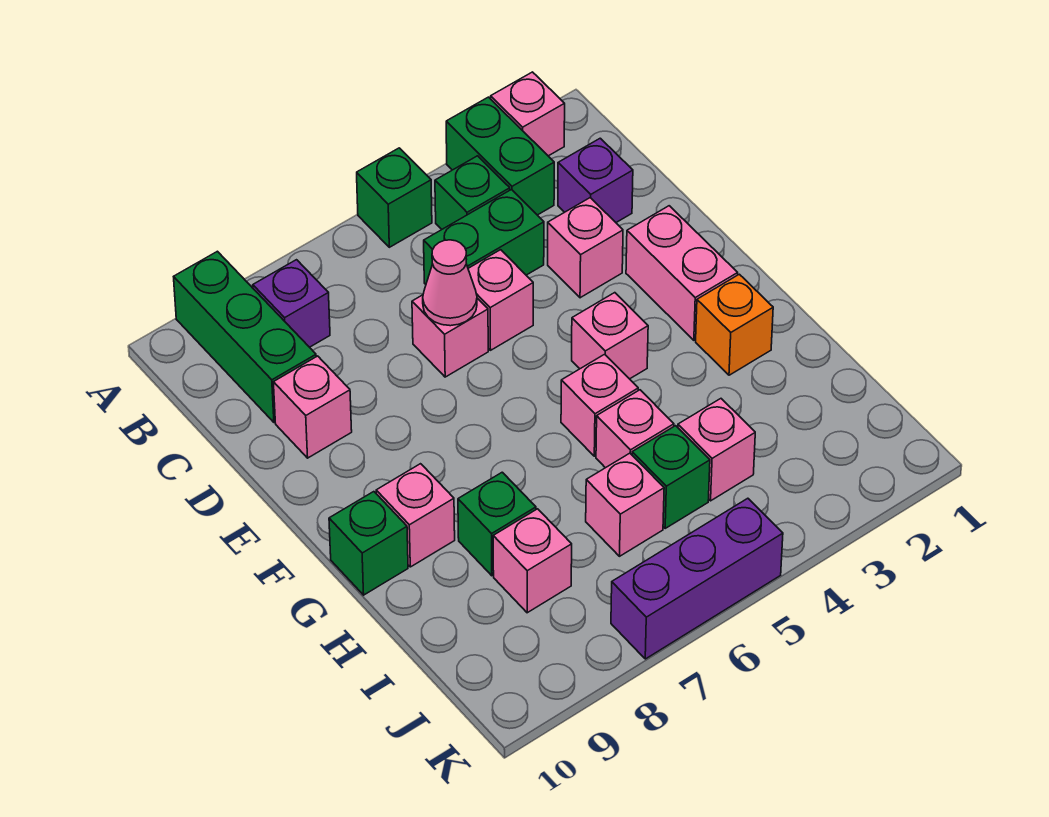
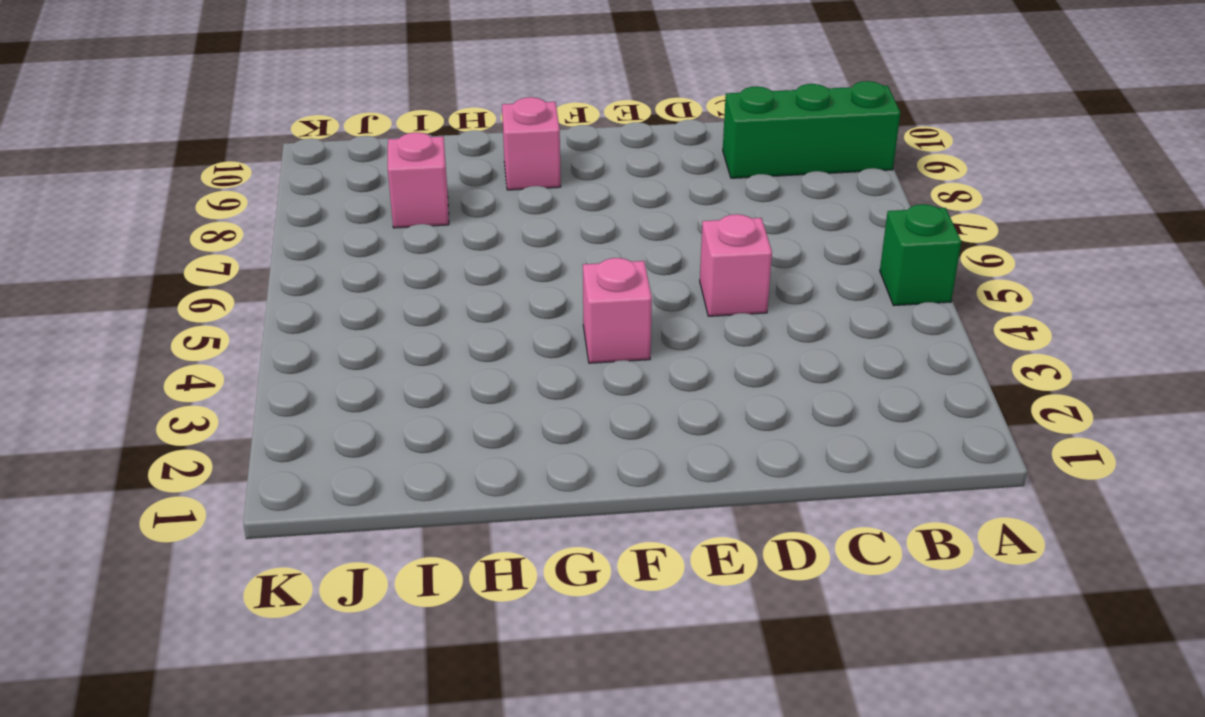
none -> pink 1x1 brick [491,72,565,156]
none -> green 1x2 brick [446,97,554,215]
none -> green 1x1 brick [435,156,510,229]

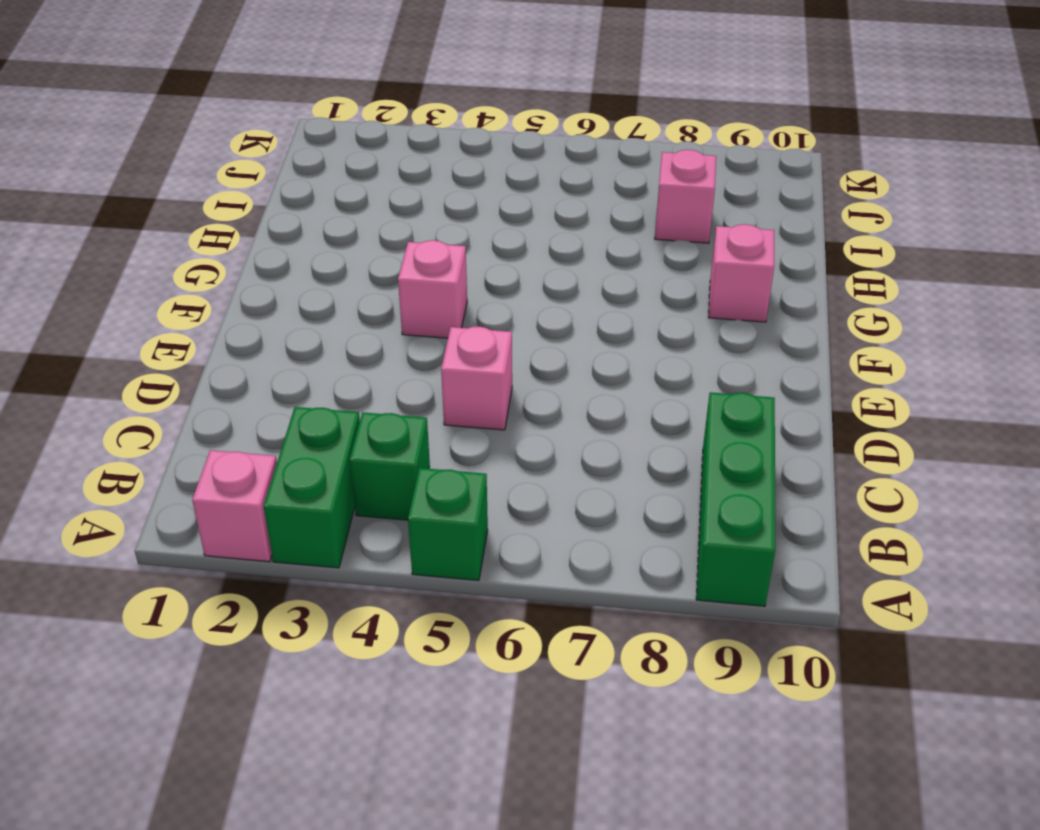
none -> purple 1x1 brick [253,260,330,347]
none -> purple 1x1 brick [558,138,633,222]
none -> green 1x2 brick [424,190,544,284]

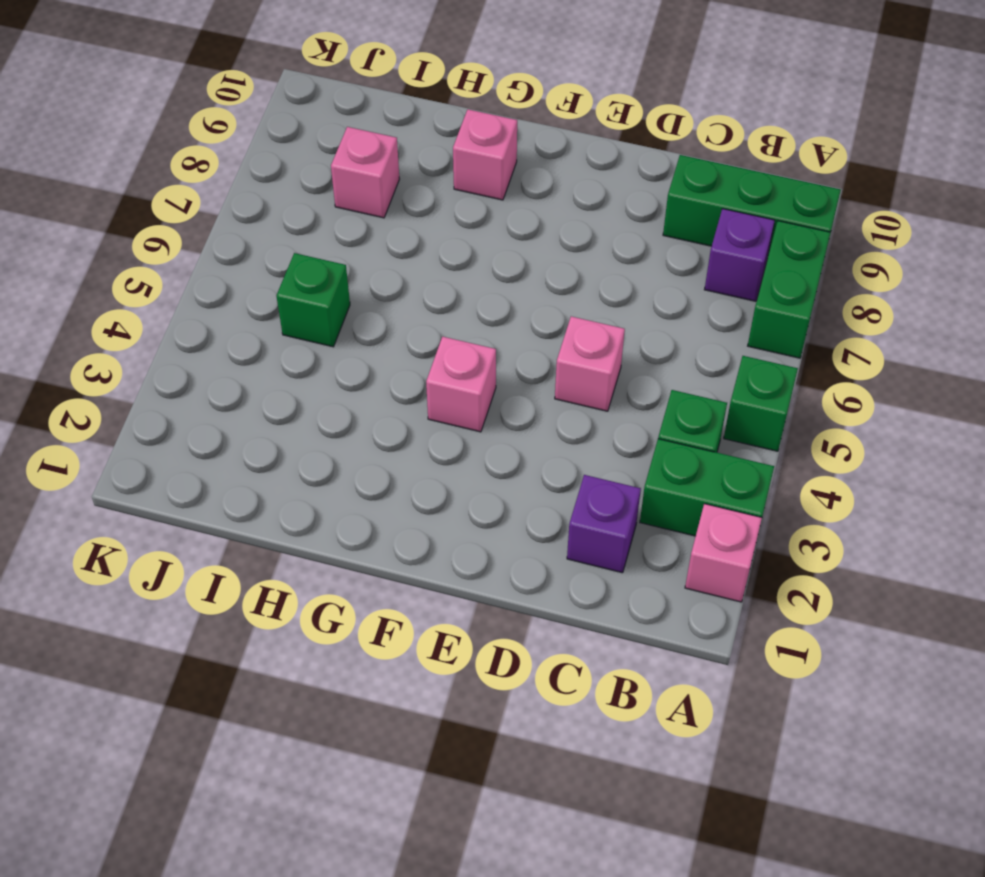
green 1x2 brick [748,221,831,358] -> green 1x2 brick moved to [424,190,544,284]
none -> pink 1x1 brick [548,198,623,298]
none -> pink 1x1 brick [412,295,488,377]
none -> pink 1x1 brick [273,356,352,458]

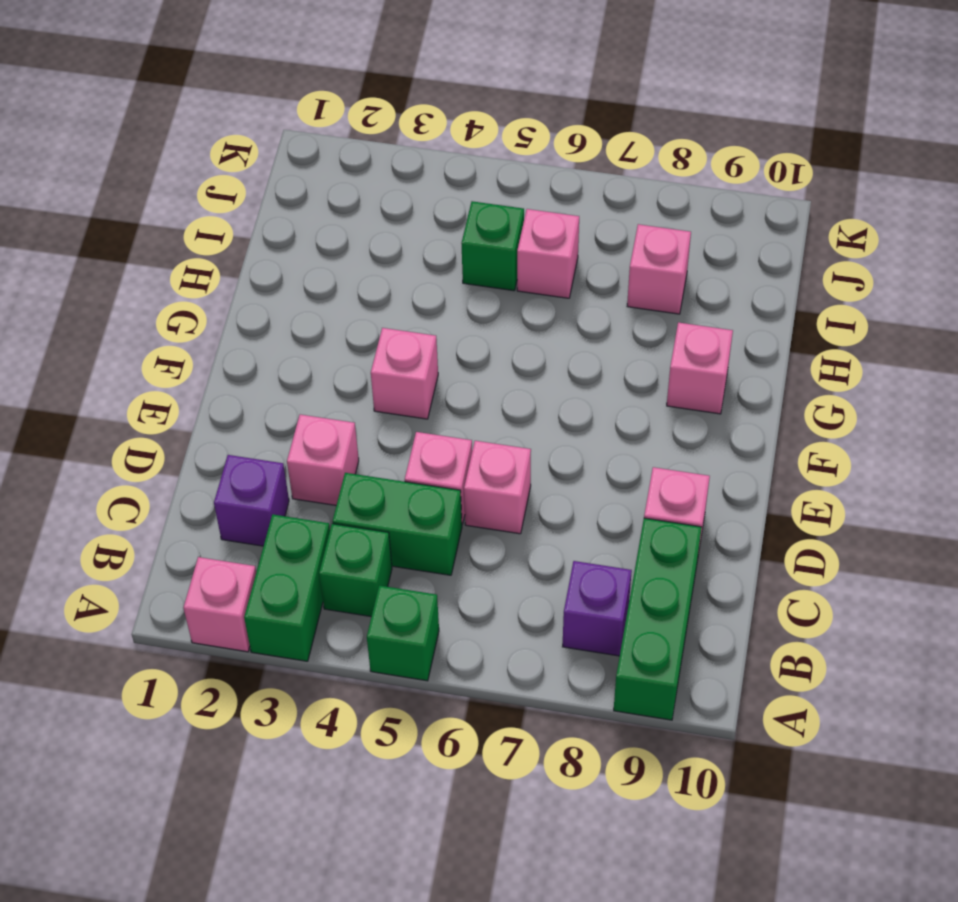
none -> pink 1x2 brick [626,206,738,340]
none -> orange 1x1 brick [696,274,773,375]
none -> pink 1x1 brick [561,354,638,456]

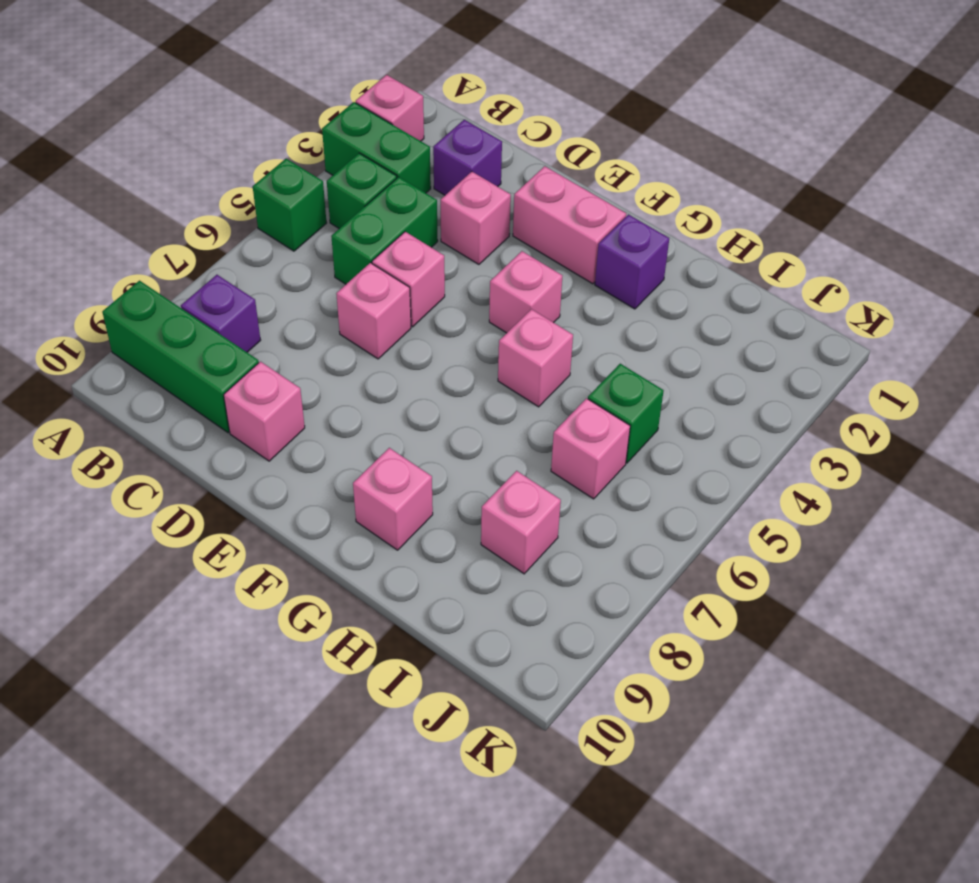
purple 1x1 brick [595,215,669,309] -> orange 1x1 brick [696,274,773,375]
none -> green 1x1 brick [329,492,408,595]
none -> pink 1x1 brick [596,390,674,468]
none -> green 1x1 brick [458,472,536,576]

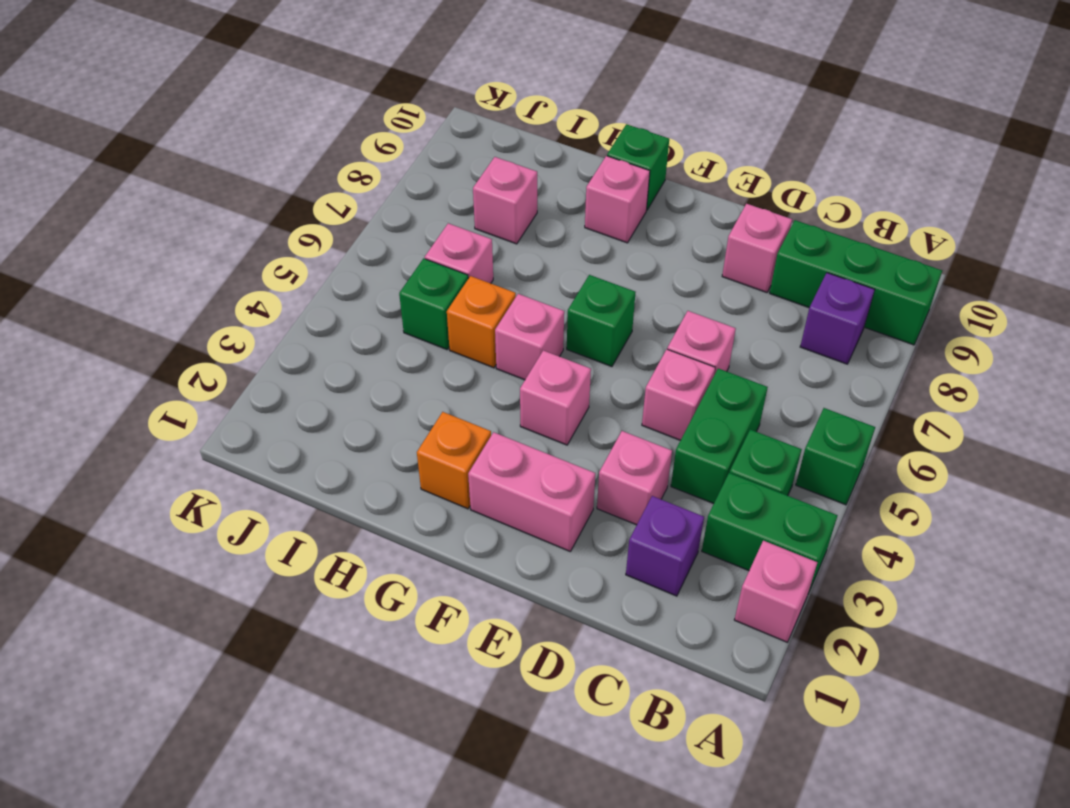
green 1x1 brick [567,275,636,367] -> green 1x1 brick moved to [458,472,536,576]
orange 1x1 brick [447,276,516,368] -> pink 1x1 brick [596,390,674,468]
none -> pink 1x1 brick [678,399,755,501]
none -> purple 1x3 brick [611,498,783,659]
none -> pink 1x1 cone [423,240,477,326]

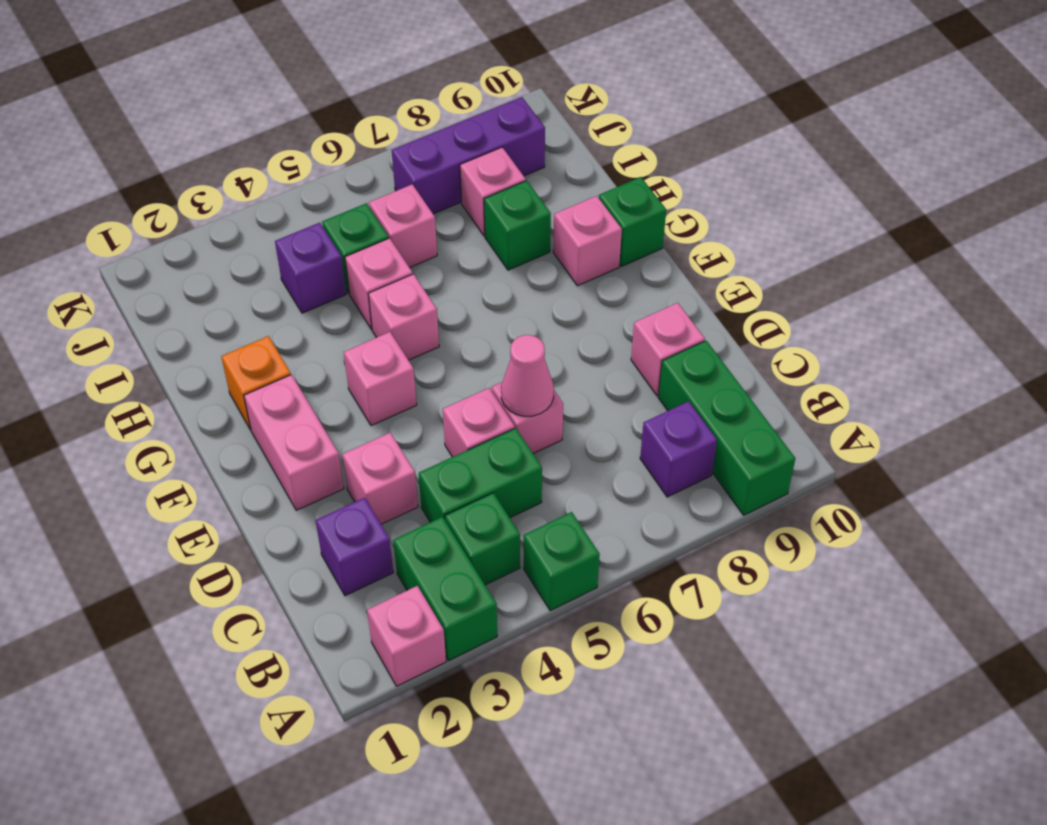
purple 1x1 brick [275,223,346,313] -> pink 1x1 brick [678,399,755,501]
purple 1x3 brick [392,97,545,214] -> purple 1x3 brick moved to [611,498,783,659]

